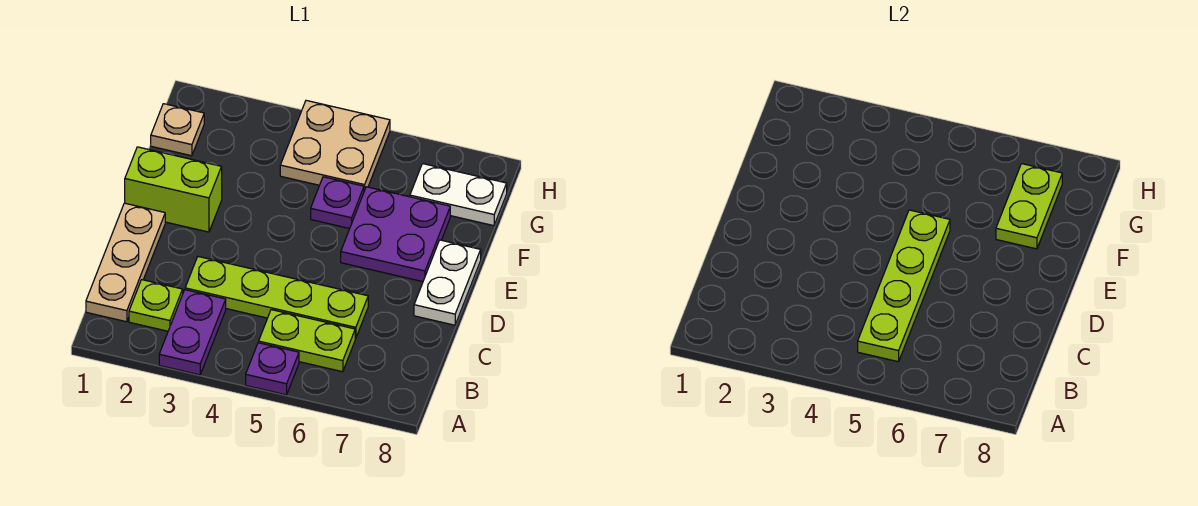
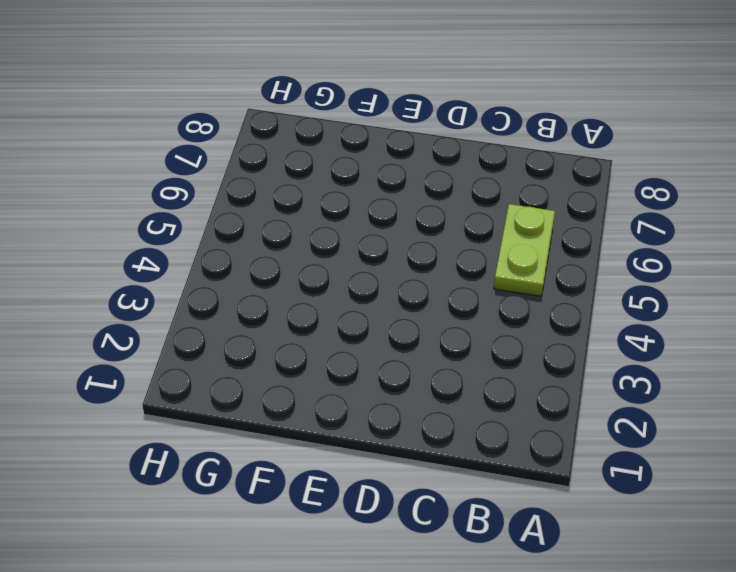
none -> purple 1x2 plate [159,290,226,375]
none -> purple 1x1 plate [246,343,299,395]
none -> tan 1x3 plate [86,203,165,322]

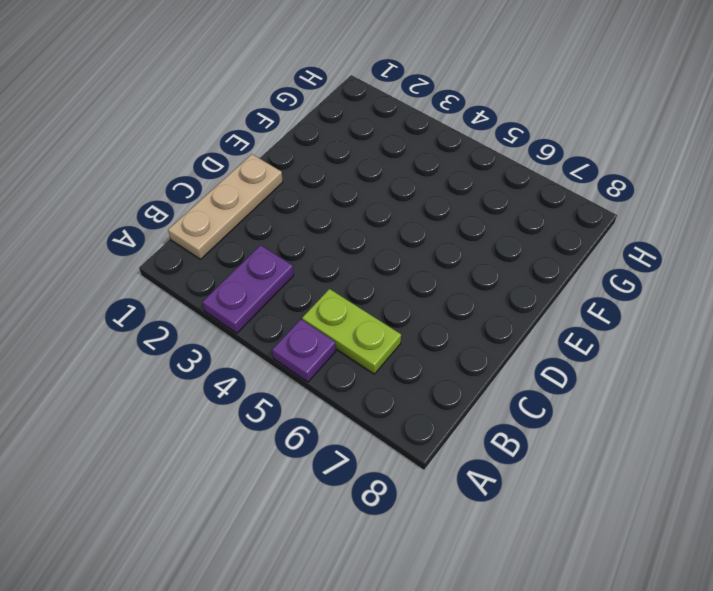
none -> lime 1x1 plate [129,280,183,331]
none -> lime 1x4 plate [185,257,368,339]
none -> white 1x2 plate [414,240,481,325]

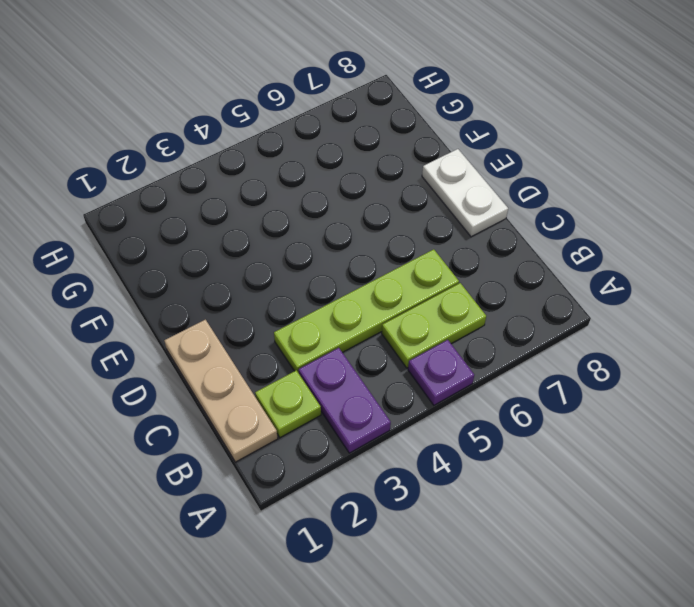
none -> lime 1x2 brick [125,147,222,232]
none -> purple 2x2 plate [341,187,450,282]
none -> purple 1x1 plate [311,177,364,229]

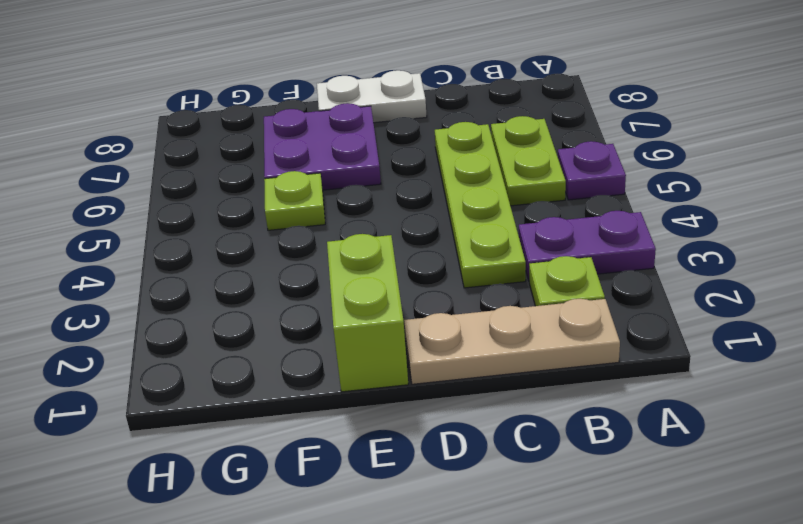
lime 1x1 plate [264,171,325,230] -> purple 1x1 plate [311,177,364,229]
none -> tan 1x1 plate [151,104,204,156]
none -> tan 2x2 plate [280,100,390,191]
none -> white 1x2 plate [410,164,507,226]

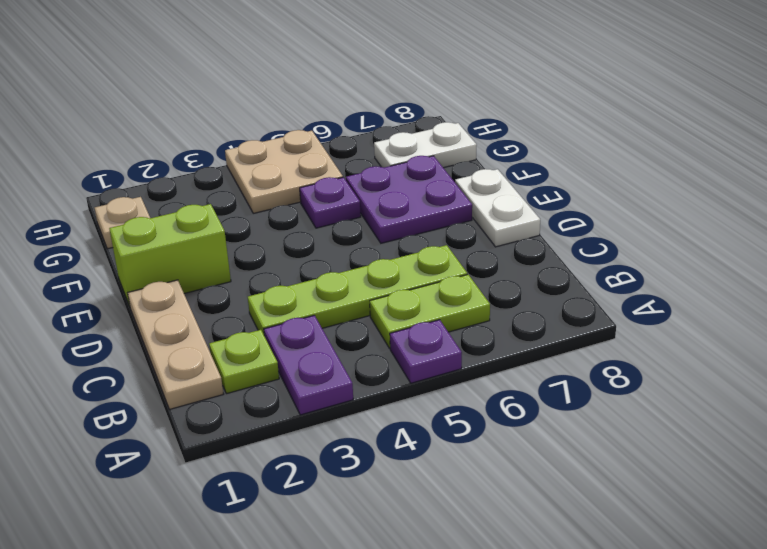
none -> lime 1x4 plate [858,210,950,362]
none -> lime 1x2 plate [996,164,1062,249]

